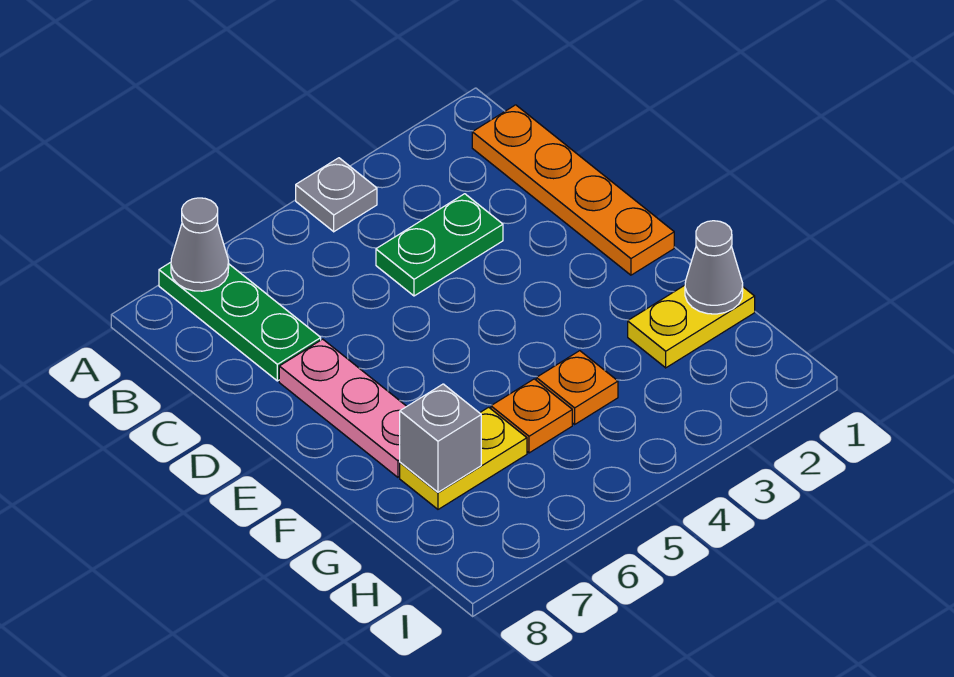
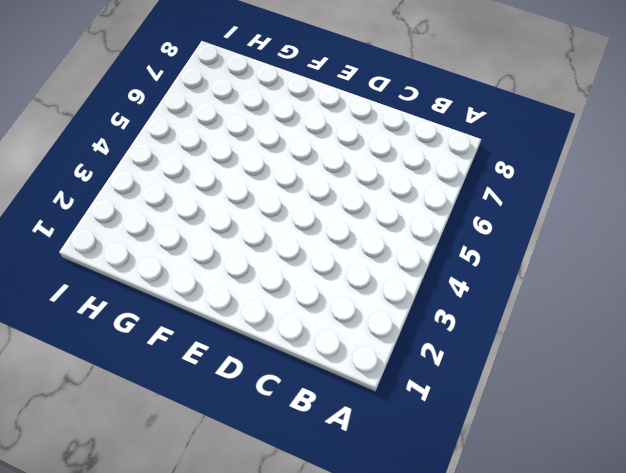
none -> grey 1x1 plate [296,158,377,232]
none -> green 1x3 plate [159,262,321,381]
none -> orange 1x4 plate [472,105,674,275]

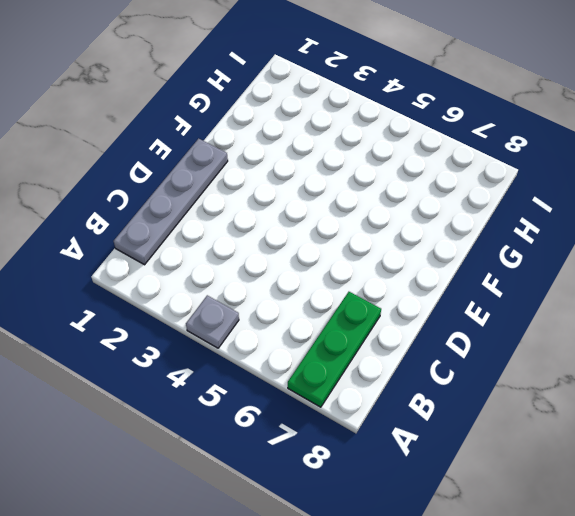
grey 1x4 plate [114,139,228,265] -> orange 1x4 plate [472,105,674,275]
none -> green 1x2 plate [376,194,503,296]
none -> pink 1x3 plate [279,339,407,477]
none -> yellow 1x2 plate [628,285,755,368]

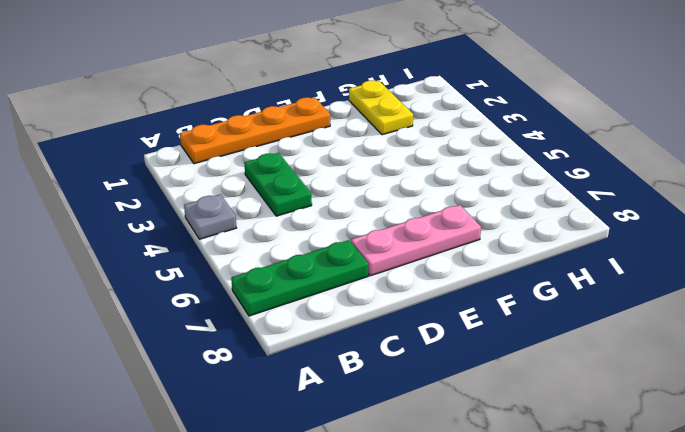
none -> orange 1x1 plate [536,351,618,424]
none -> orange 1x1 plate [491,379,572,453]
none -> yellow 1x2 plate [400,407,527,509]

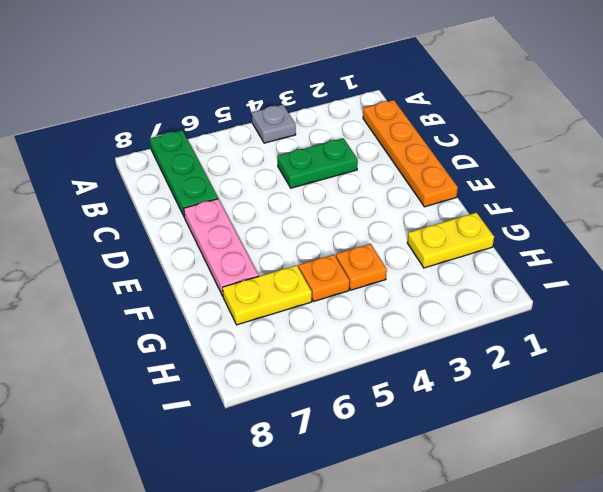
none -> grey 1x1 cone [171,198,229,291]
none -> grey 1x1 cone [685,221,743,314]
none -> grey 1x1 brick [400,384,481,492]

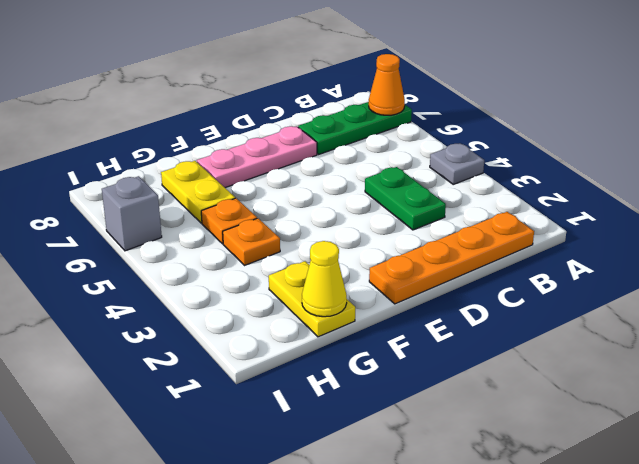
orange 1x1 cone [369,54,405,115] -> grey 1x1 cone [171,198,229,291]
yellow 1x1 cone [302,241,347,317] -> grey 1x1 cone [685,221,743,314]
grey 1x1 brick [102,176,162,251] -> grey 1x1 brick moved to [400,384,481,492]

